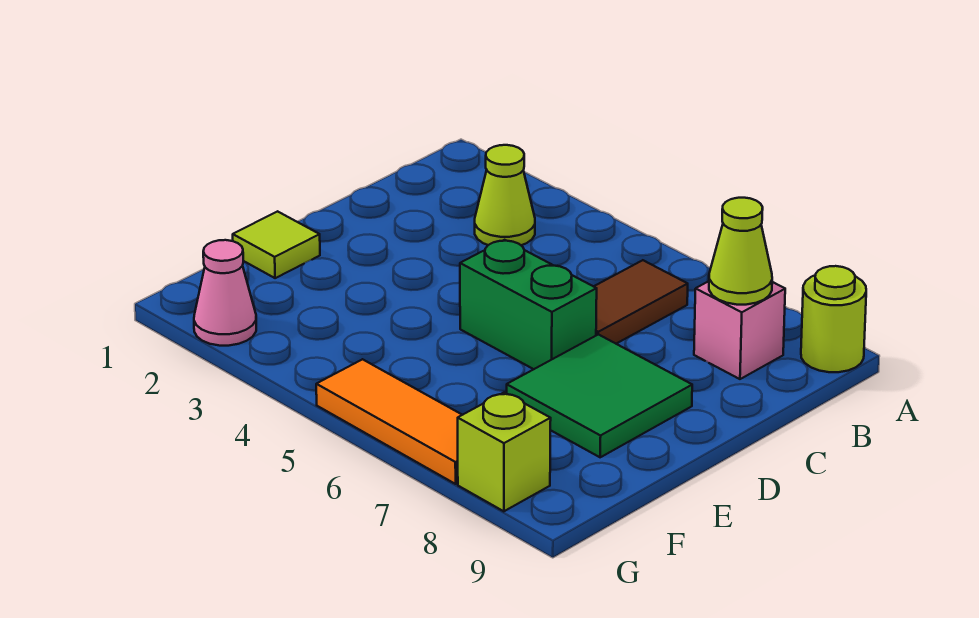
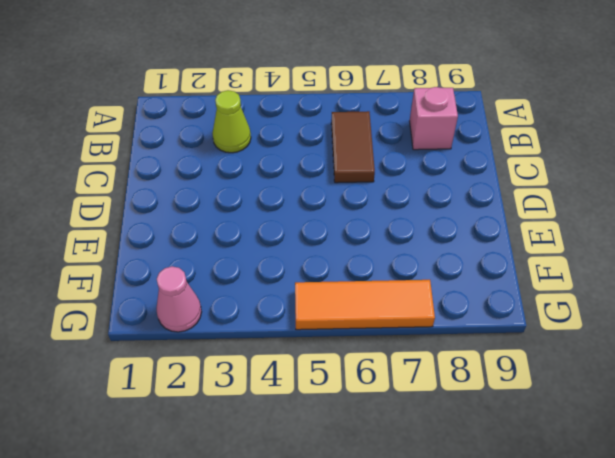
none -> lime 1x1 round brick [801,266,866,372]
none -> green 1x2 brick [460,240,597,369]

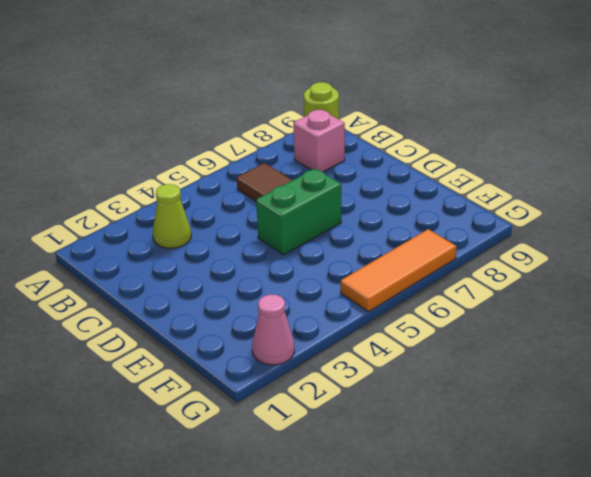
none -> green 2x2 tile [507,334,692,457]
none -> lime 1x1 tile [233,211,320,278]

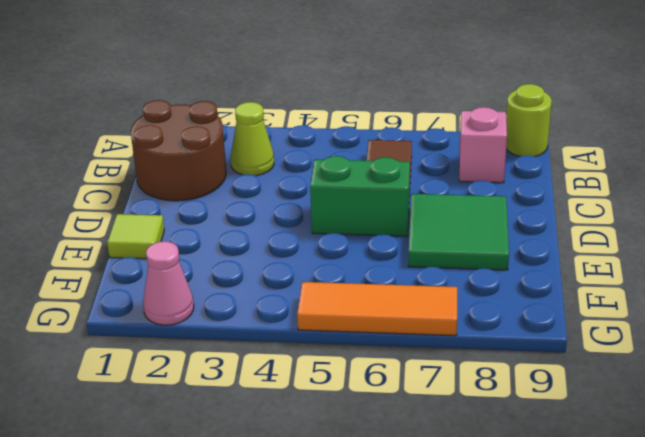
brown 2x2 round brick [131,100,226,201] -> none
none -> lime 1x1 brick [458,392,551,511]
none -> lime 1x1 cone [709,198,772,305]

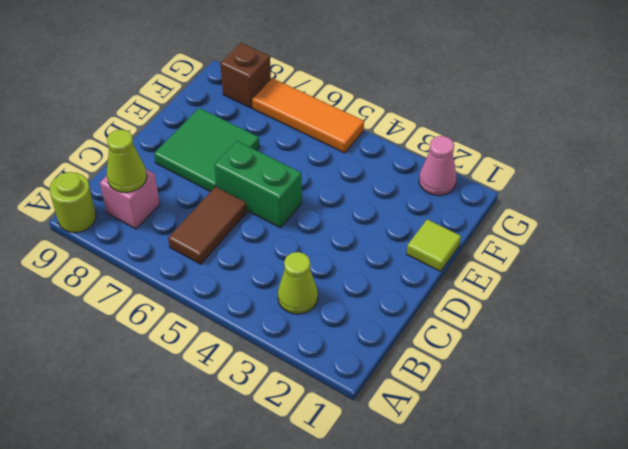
brown 1x1 brick [220,43,271,108] -> lime 1x1 brick [458,392,551,511]

